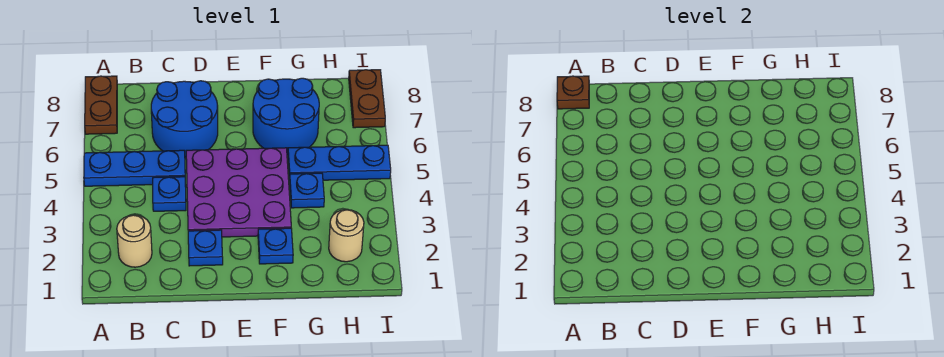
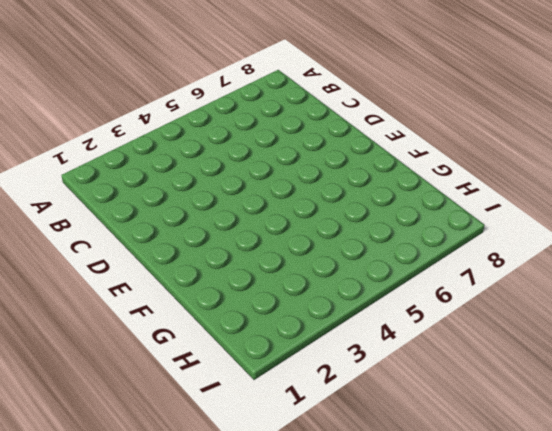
none -> blue 1x3 plate [84,150,185,186]
none -> brown 1x2 plate [85,76,117,134]
none -> tan 1x1 round brick [117,215,152,267]

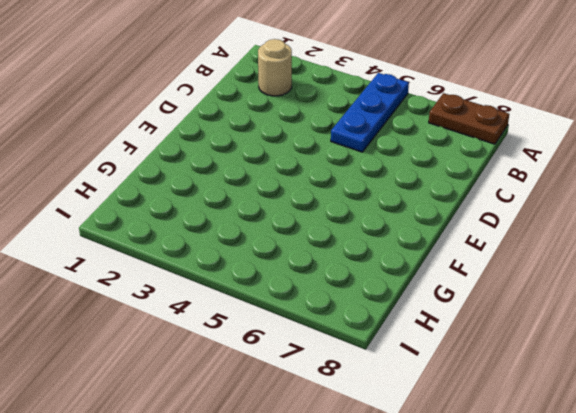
none -> blue 1x1 plate [153,177,186,211]
none -> blue 2x2 round brick [151,81,218,158]
none -> blue 1x1 plate [188,230,223,266]

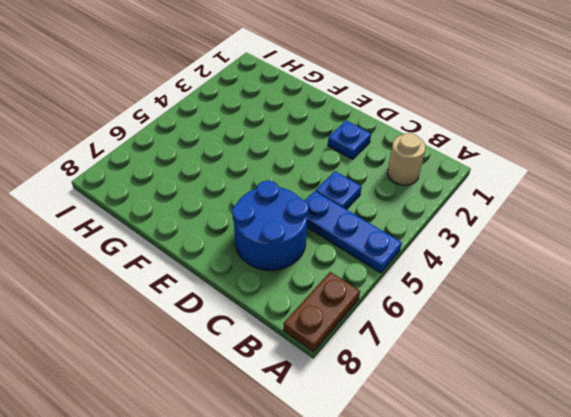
none -> purple 3x3 plate [186,148,291,237]
none -> blue 1x1 plate [258,228,293,264]
none -> blue 2x2 round brick [253,78,319,155]

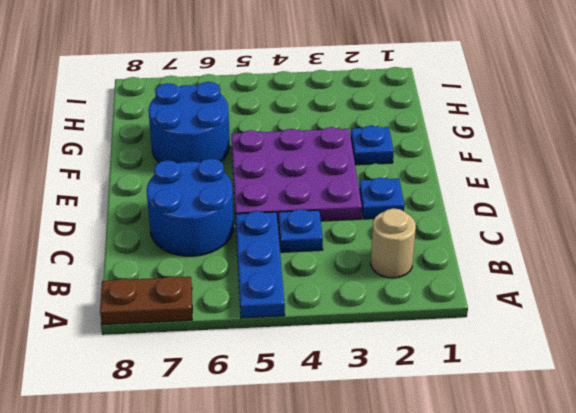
none -> blue 1x1 plate [289,173,324,208]
none -> blue 1x3 plate [288,145,391,180]
none -> tan 1x1 round brick [329,210,364,262]

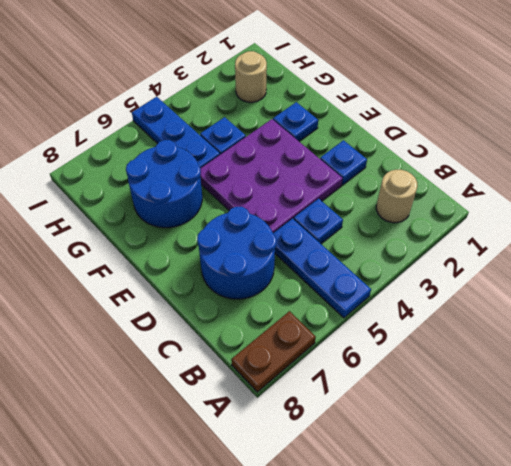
none -> brown 1x2 plate [349,70,385,128]
none -> brown 1x1 plate [557,76,589,109]

